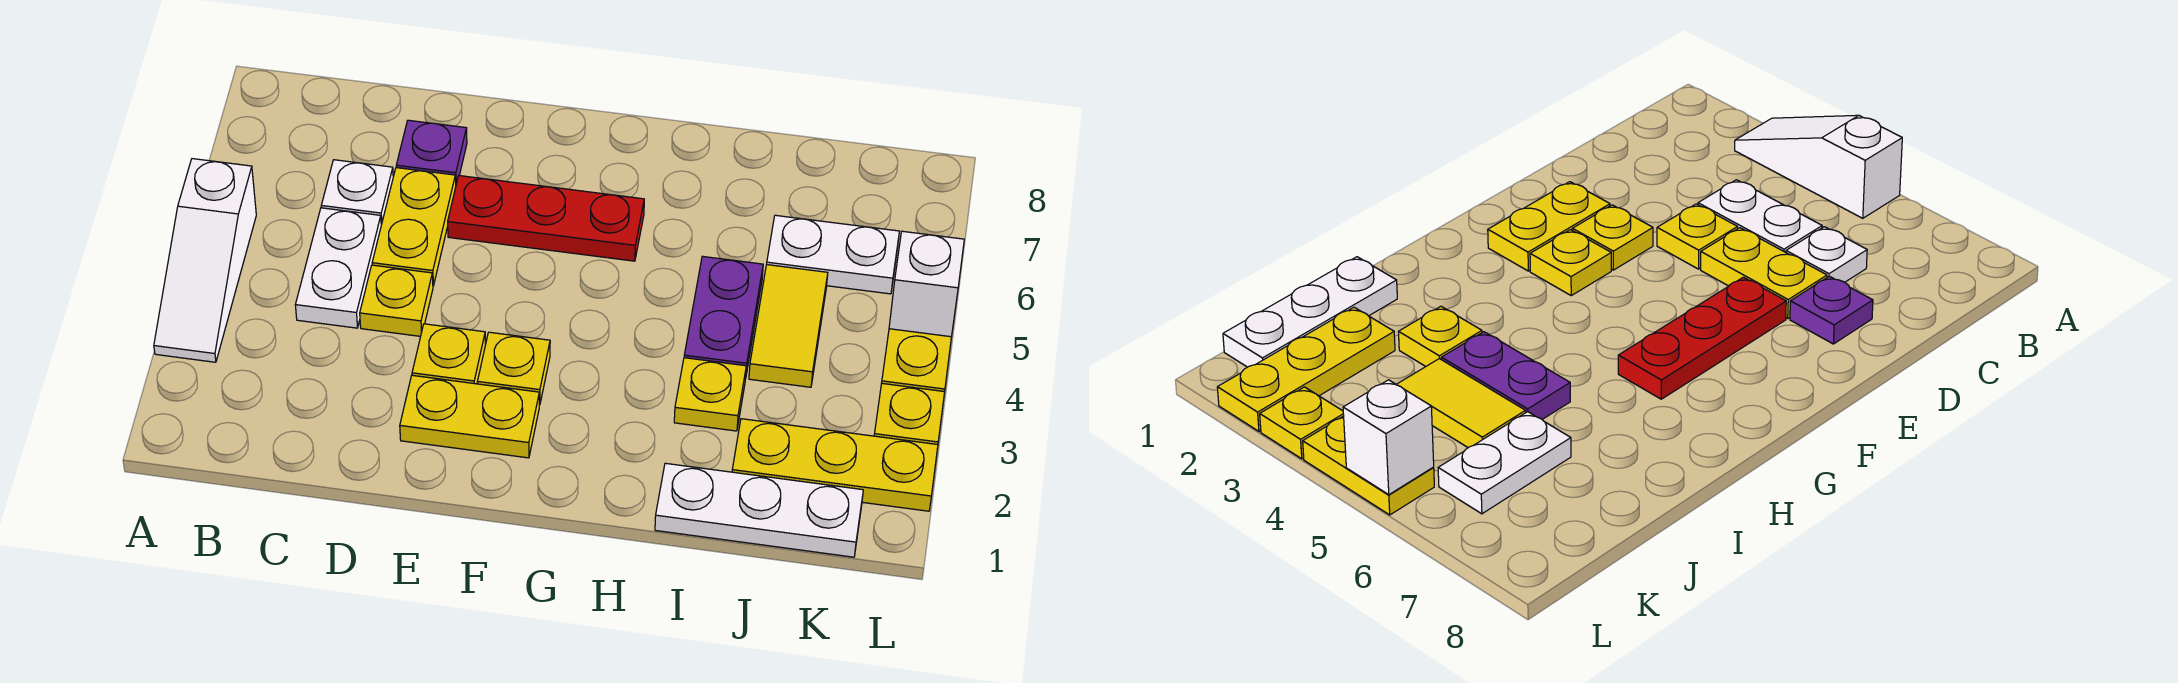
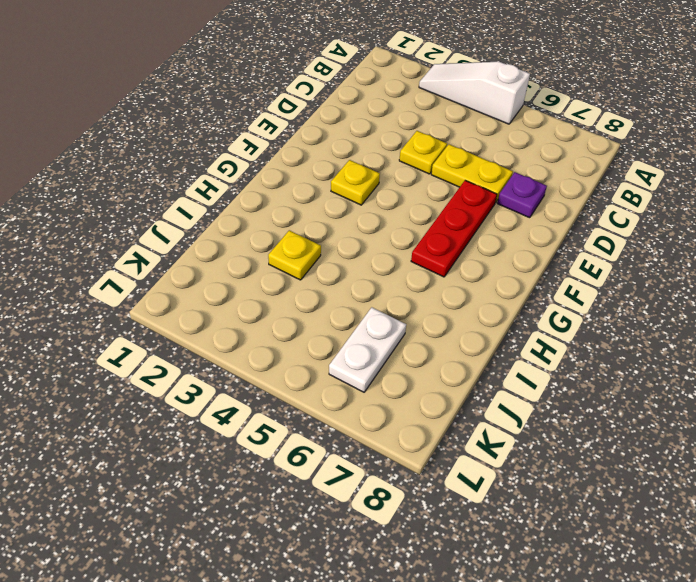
none -> white 1x2 plate [295,208,381,328]
none -> white 1x1 plate [321,160,393,225]
none -> yellow 1x2 plate [400,375,539,458]

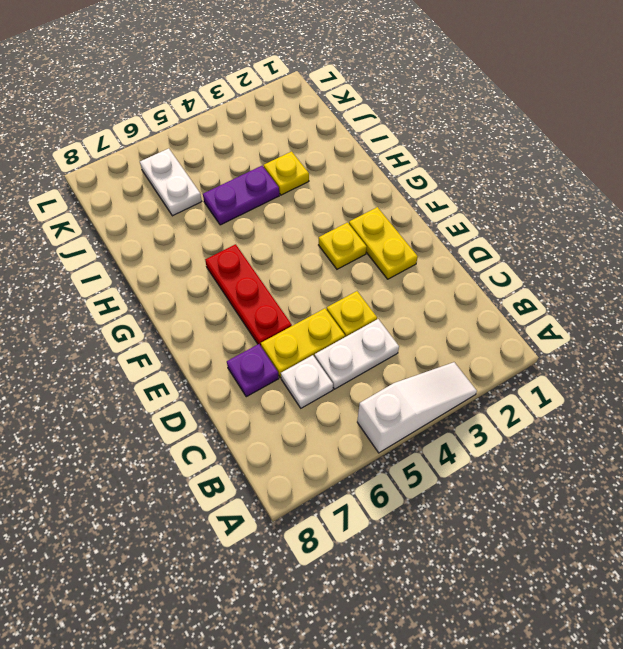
none -> yellow 1x1 plate [412,324,485,384]
none -> white 1x3 plate [655,463,863,557]
none -> yellow 1x3 plate [732,419,938,511]

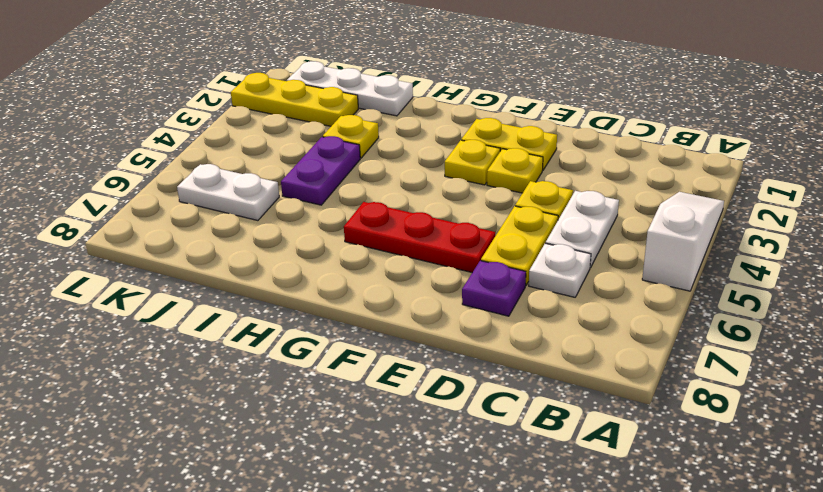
none -> yellow 1x2 tile [749,265,828,387]
none -> yellow 1x1 plate [874,383,945,445]
none -> yellow 1x2 plate [882,329,951,392]

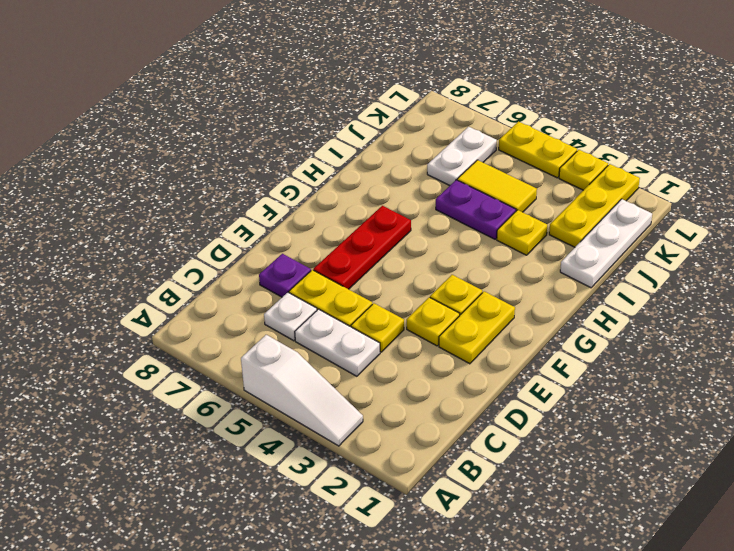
none -> white 1x1 brick [889,231,964,337]

